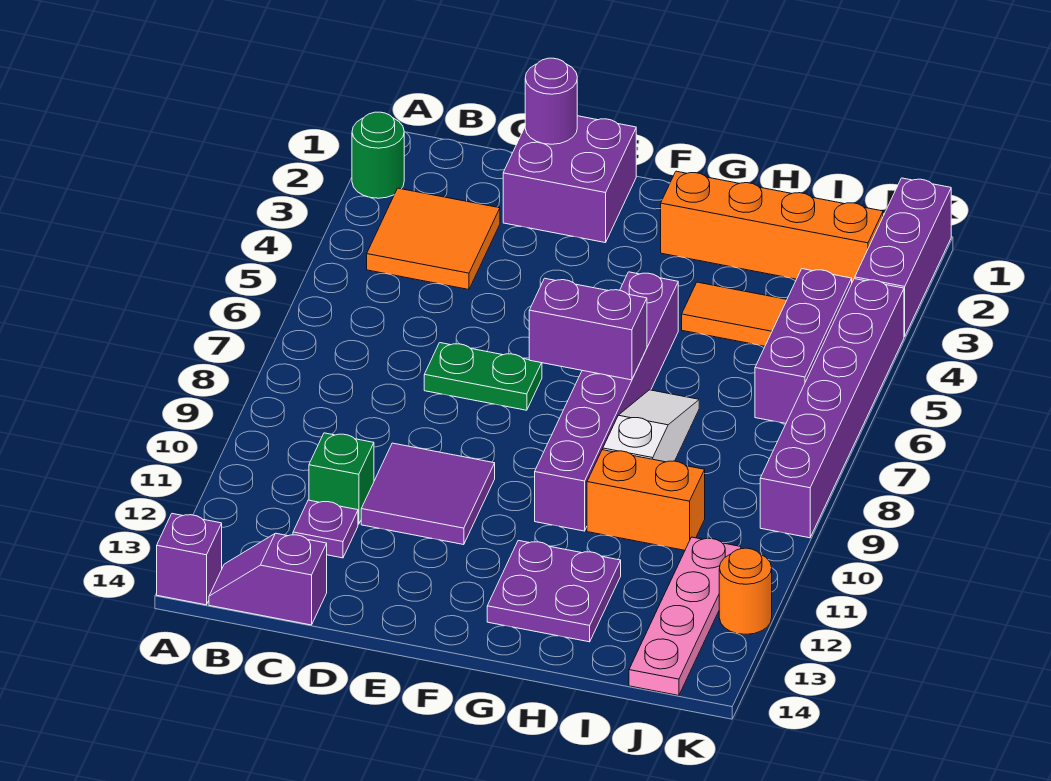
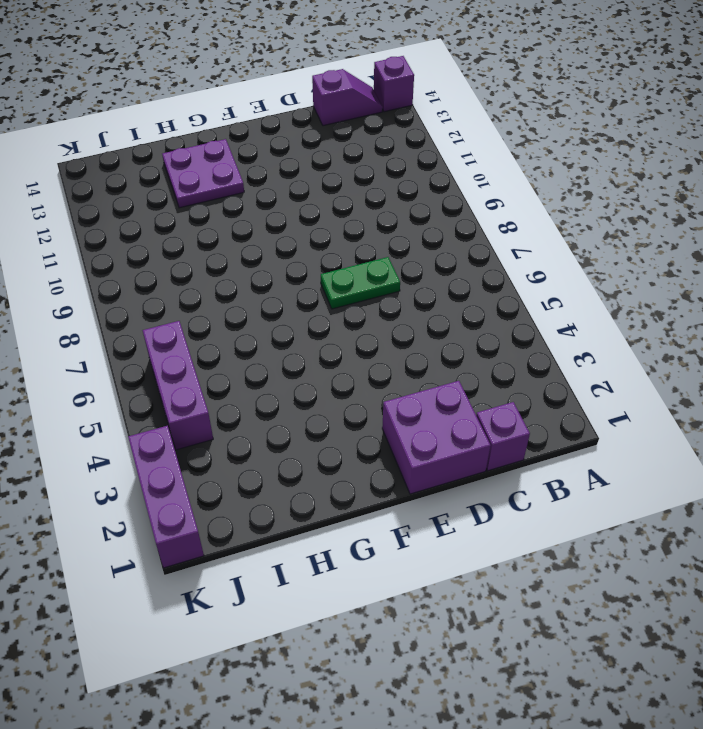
purple 1x1 brick [476,402,530,471] -> none
none -> green 1x1 round brick [352,112,404,198]
none -> orange 2x2 tile [367,188,500,290]
none -> green 1x1 brick [309,433,374,524]

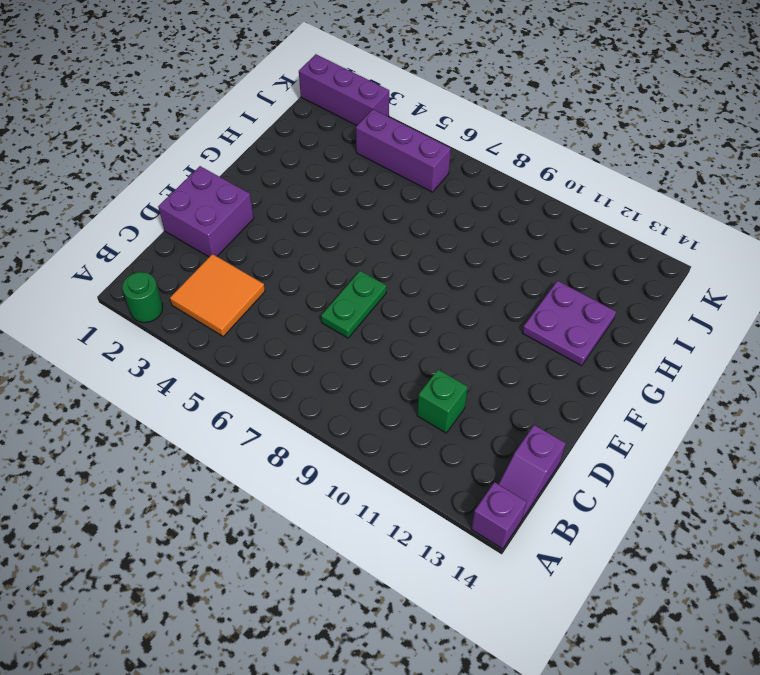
none -> purple 1x1 plate [293,500,358,558]
none -> purple 2x2 tile [361,443,495,545]
none -> orange 1x4 brick [661,171,883,282]

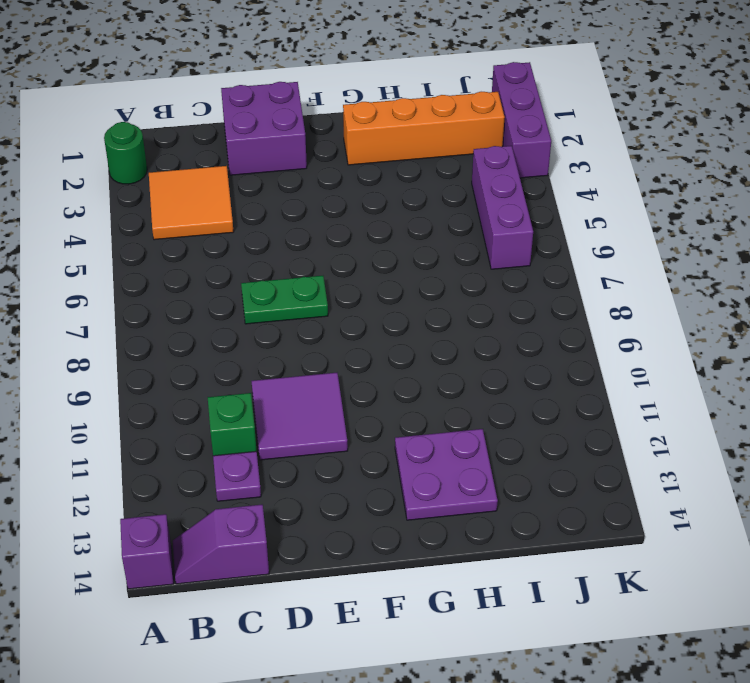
none -> purple 1x6 brick [535,272,678,531]
none -> orange 1x2 tile [682,282,787,346]
none -> white 1x3 slope [603,390,699,462]

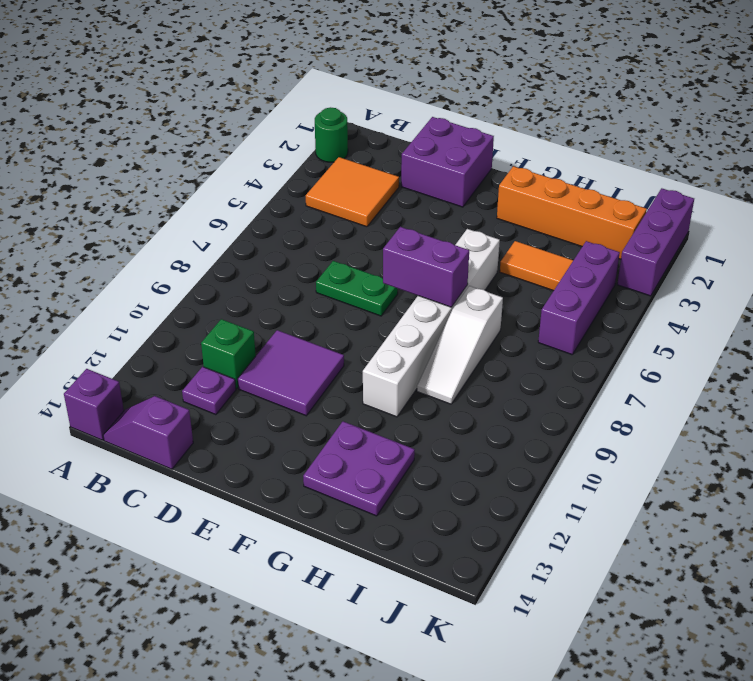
white 1x6 brick [363,229,500,417] -> purple 1x6 brick [535,272,678,531]
white 1x3 slope [417,286,503,404] -> white 1x3 slope turned to [603,390,699,462]
none -> orange 1x2 brick [587,450,705,550]
none -> pink 1x4 plate [629,537,741,696]
none -> purple 1x6 brick [760,279,904,538]

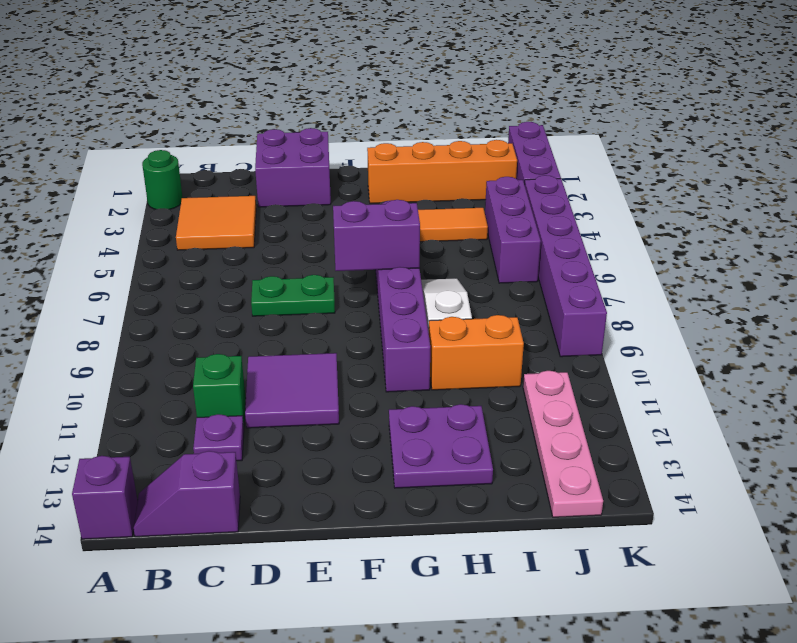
none -> orange 1x1 round brick [719,548,772,634]
none -> purple 1x1 round brick [525,58,577,144]

